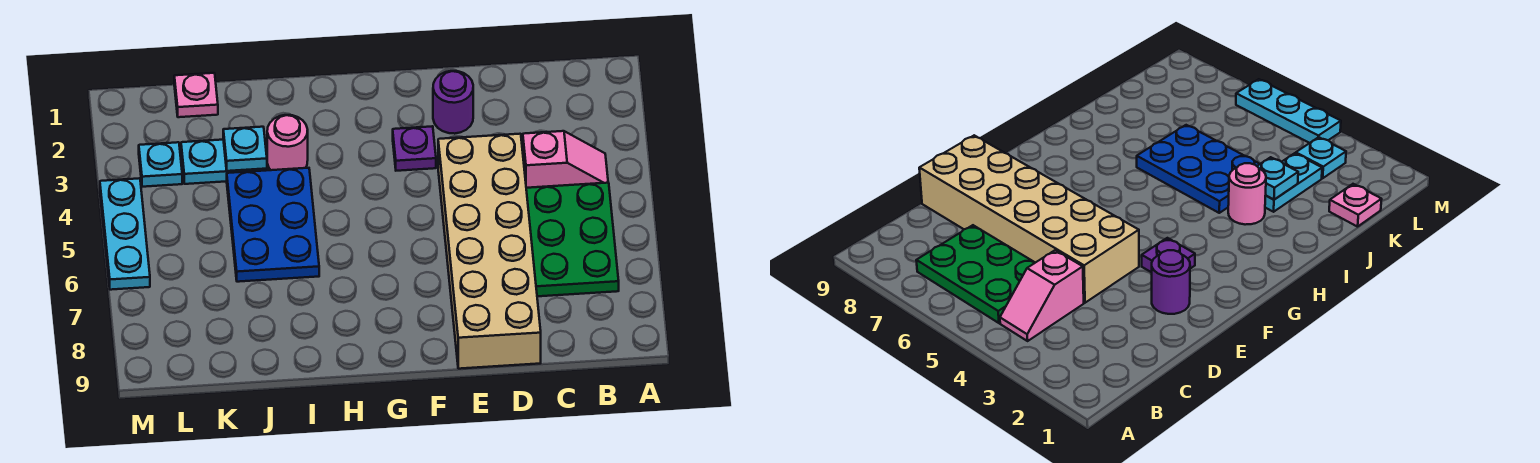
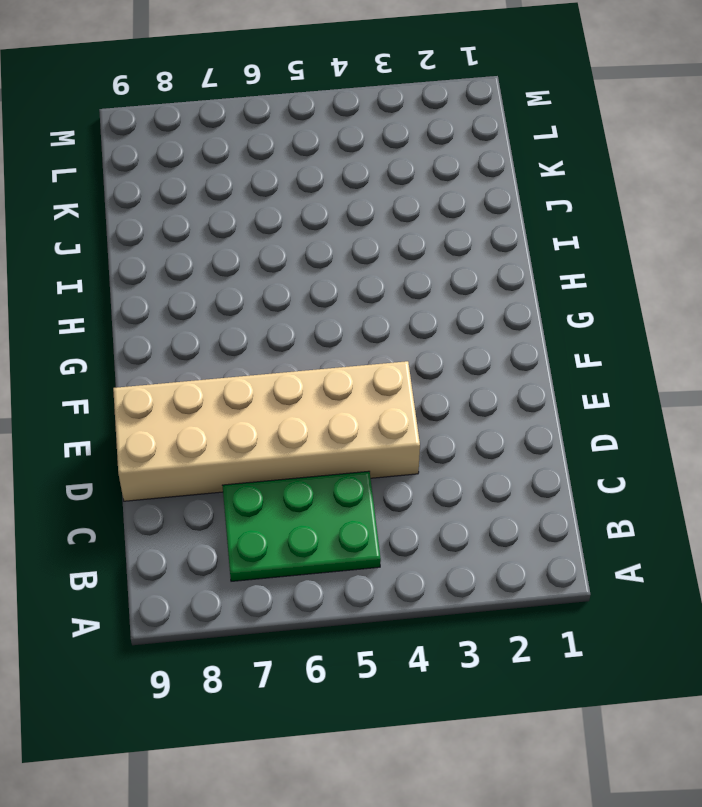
none -> pink 1x2 slope [523,131,608,188]
none -> purple 1x1 round brick [433,71,473,134]
none -> purple 1x1 plate [393,126,436,171]

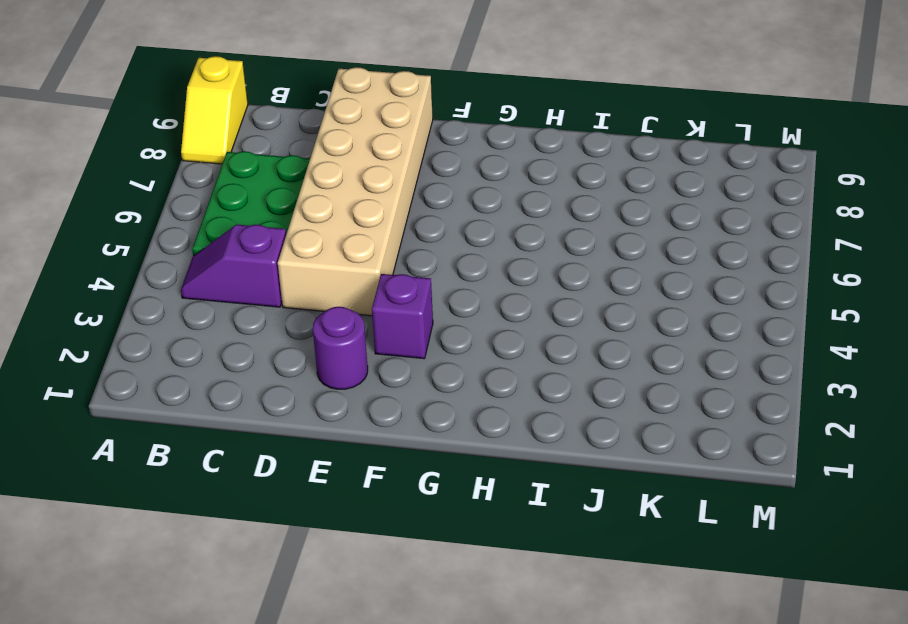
yellow 1x2 slope [181,56,248,164] -> none
purple 1x2 slope [181,225,286,307] -> pink 1x2 slope [523,131,608,188]
purple 1x1 brick [372,274,433,359] -> purple 1x1 plate [393,126,436,171]
none -> pink 1x1 round brick [267,115,308,170]
none -> blue 2x3 plate [227,168,319,282]
none -> cyan 1x2 plate [181,140,267,184]

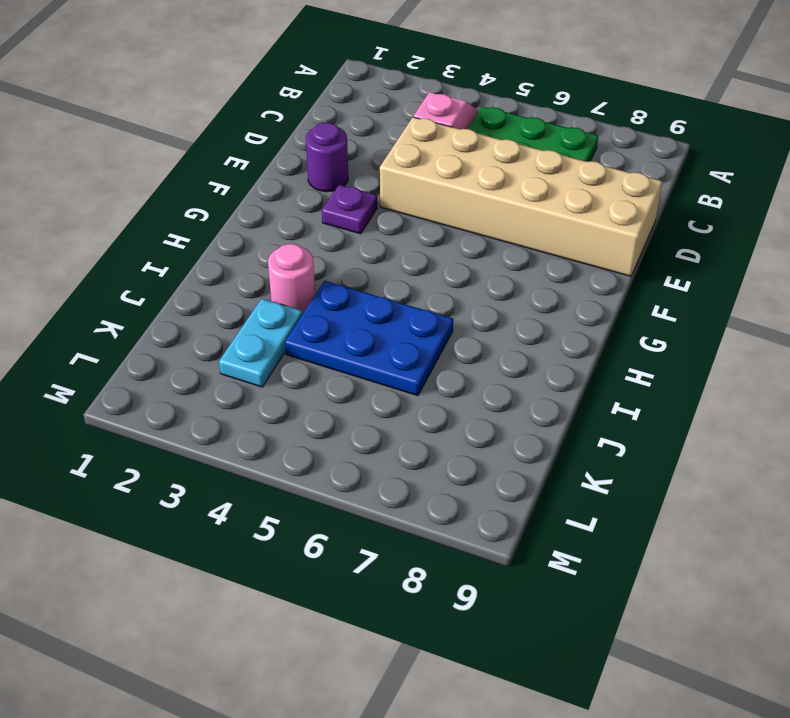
none -> pink 1x1 plate [174,73,218,117]
none -> cyan 1x1 plate [139,142,182,187]
none -> cyan 1x3 plate [100,178,150,290]

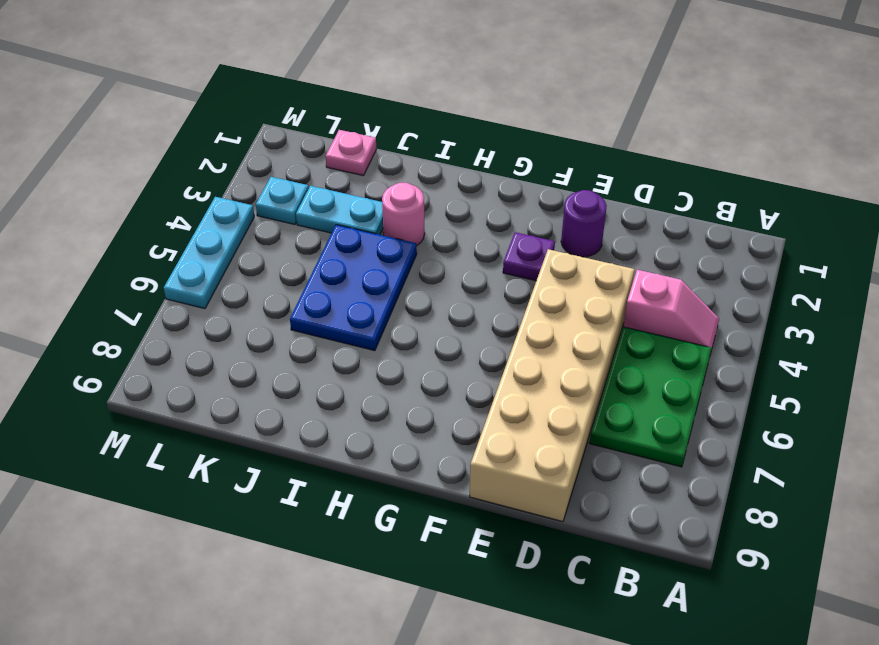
none -> cyan 1x1 plate [223,127,267,171]

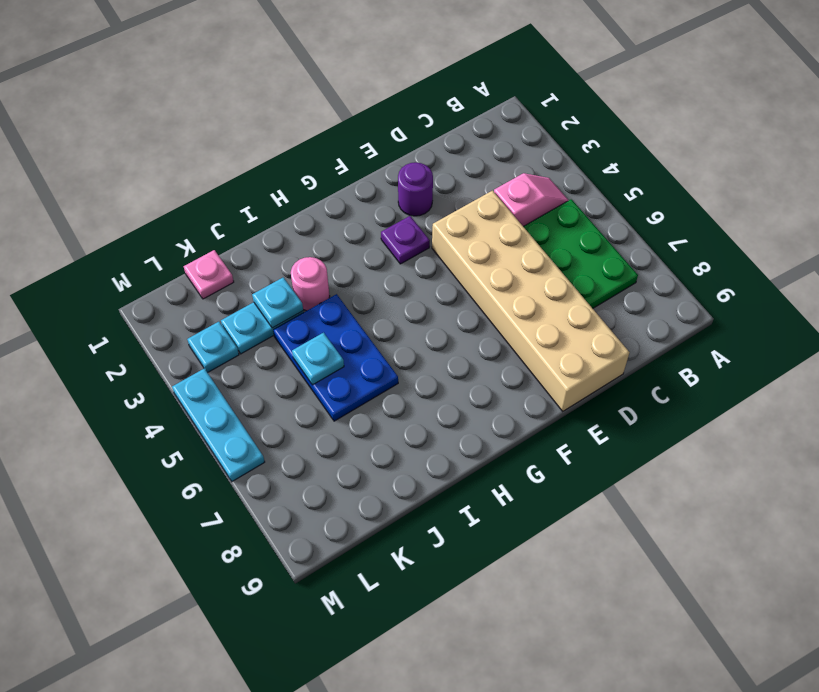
cyan 1x1 plate [292,333,344,385] -> none

